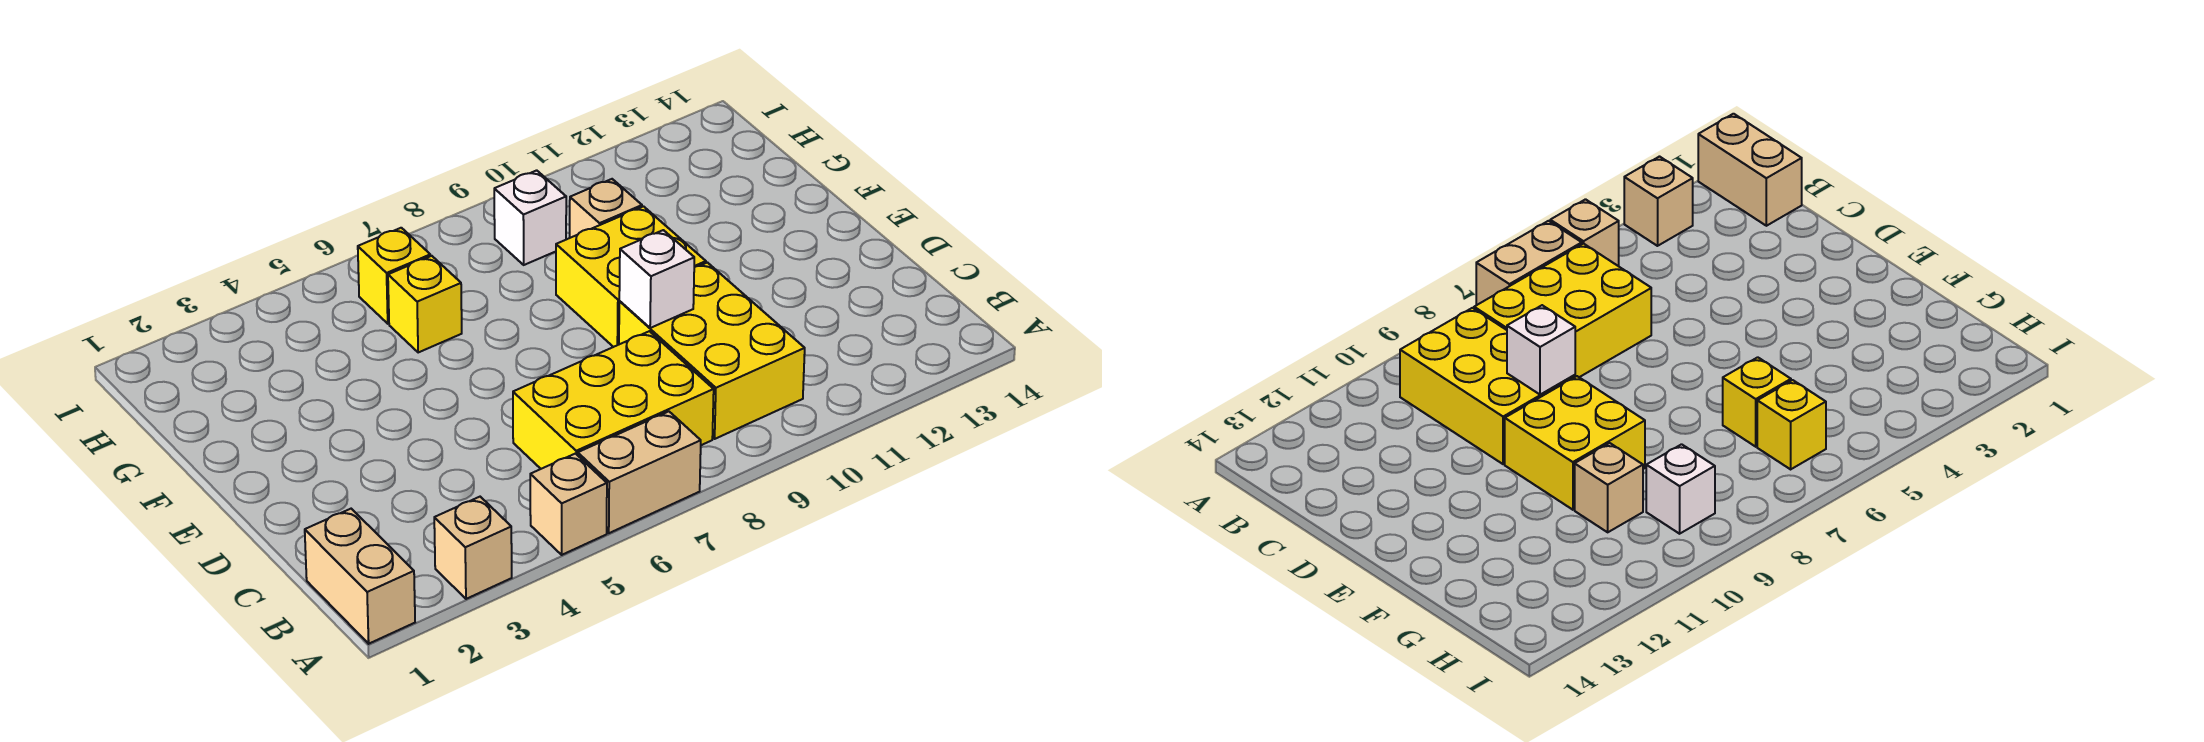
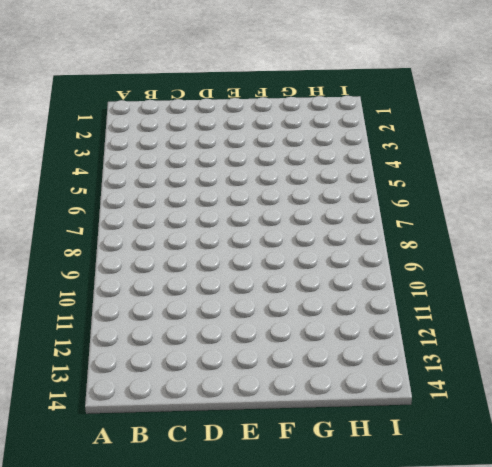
none -> tan 1x2 brick [305,509,415,644]
none -> tan 1x1 brick [434,497,512,599]
none -> tan 1x1 brick [530,454,607,555]

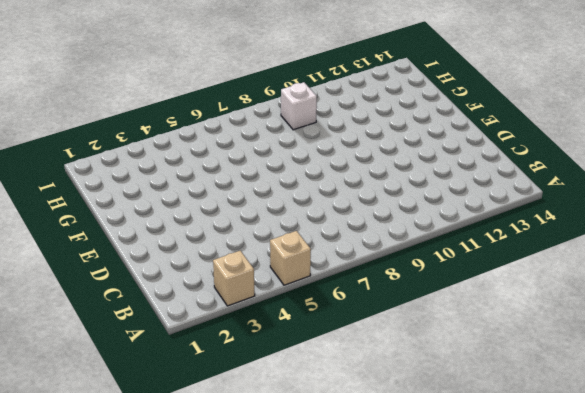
none -> tan 1x2 brick [305,509,415,644]
none -> tan 1x2 brick [578,411,701,533]
none -> yellow 2x3 brick [513,331,714,469]

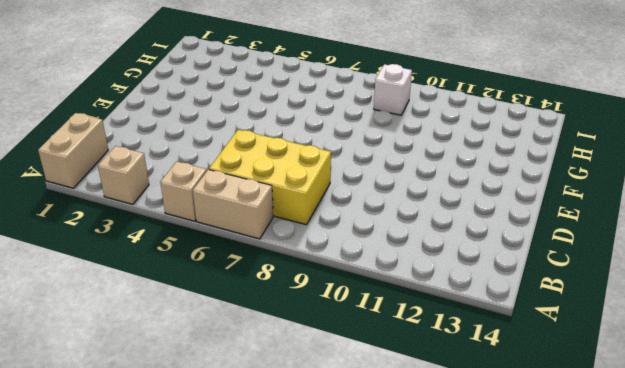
none -> yellow 2x3 brick [619,263,805,439]
none -> yellow 2x2 brick [556,206,706,347]
none -> yellow 1x1 brick [388,256,462,353]

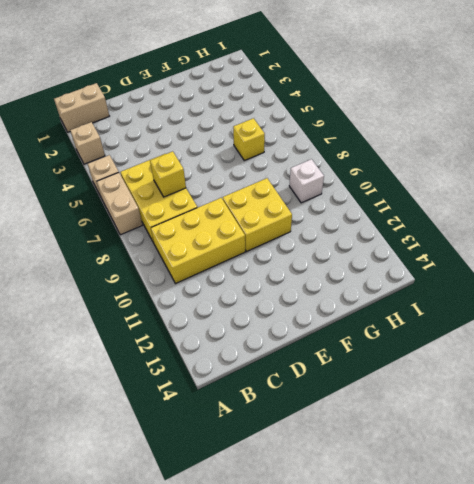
yellow 1x1 brick [150,151,186,197] -> yellow 1x1 brick moved to [358,228,430,324]
none -> tan 1x1 brick [570,179,642,238]
none -> white 1x1 brick [619,230,694,328]

